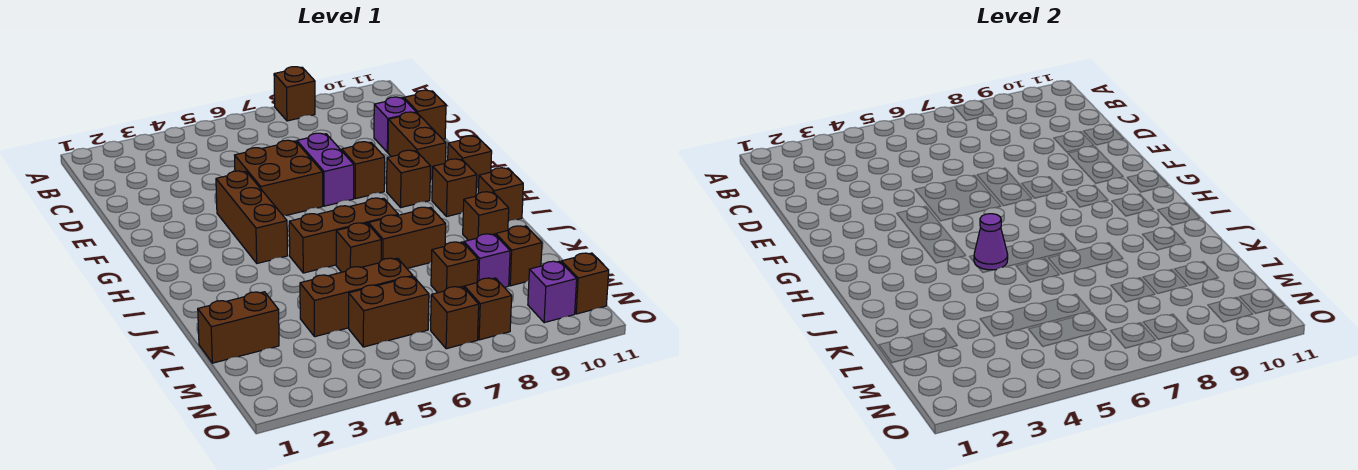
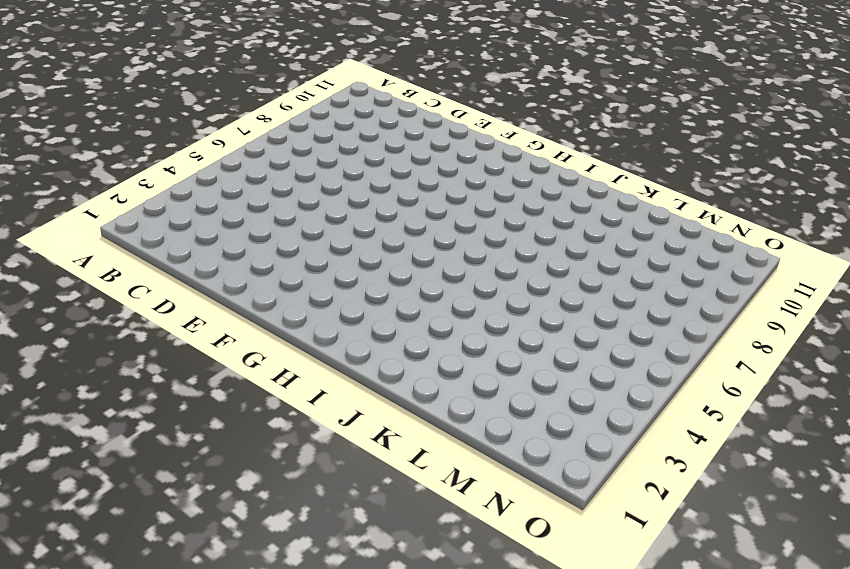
none -> brown 1x1 brick [274,67,315,121]
none -> purple 1x1 brick [374,97,416,152]
none -> brown 1x1 brick [404,90,446,139]

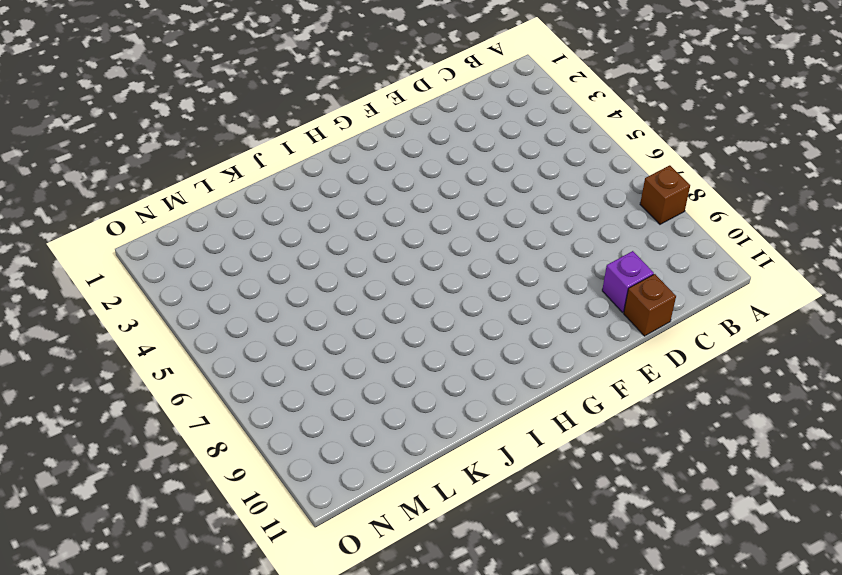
none -> brown 2x2 brick [235,140,323,215]
none -> purple 1x2 brick [297,133,354,206]
none -> brown 1x2 brick [388,112,446,180]

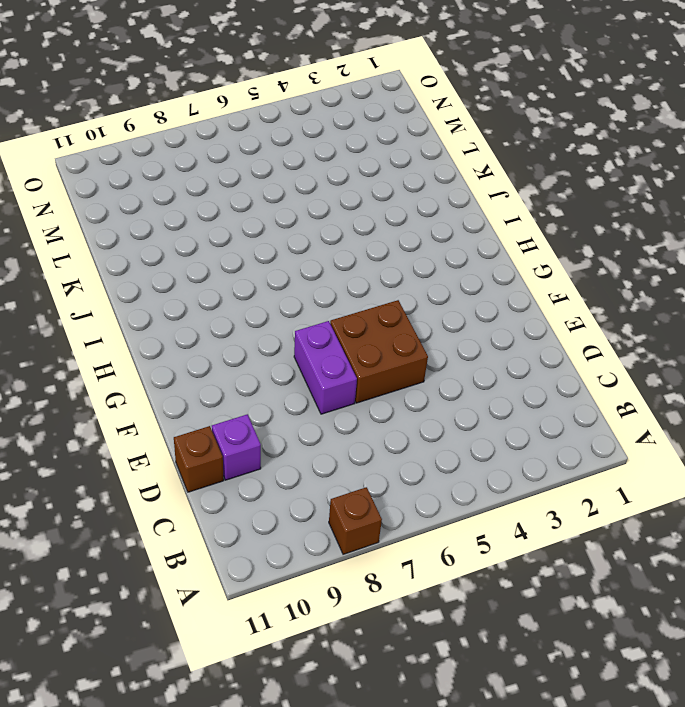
none -> brown 1x2 brick [388,112,446,180]
none -> brown 1x3 brick [216,171,288,263]
none -> brown 1x1 brick [342,142,385,199]

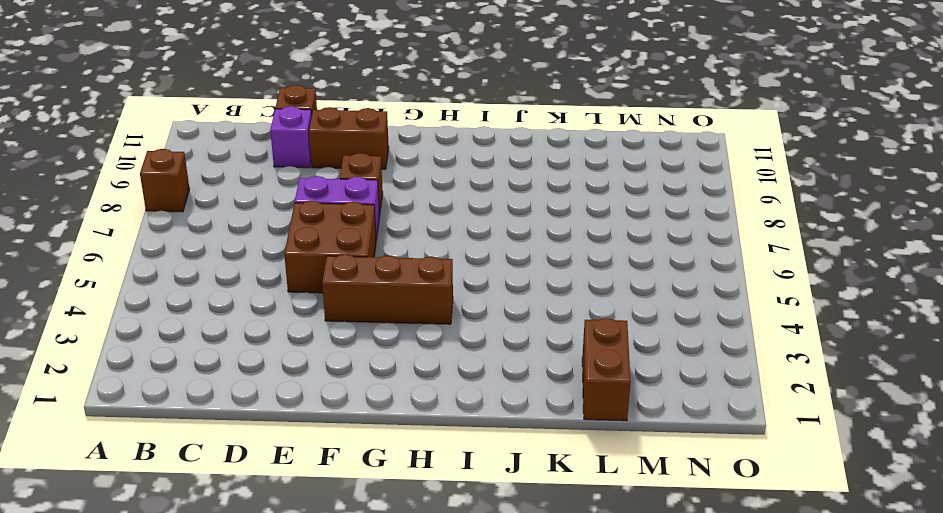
none -> brown 1x1 brick [387,150,431,207]
none -> brown 1x1 brick [448,136,492,189]
none -> brown 1x1 brick [432,159,477,217]

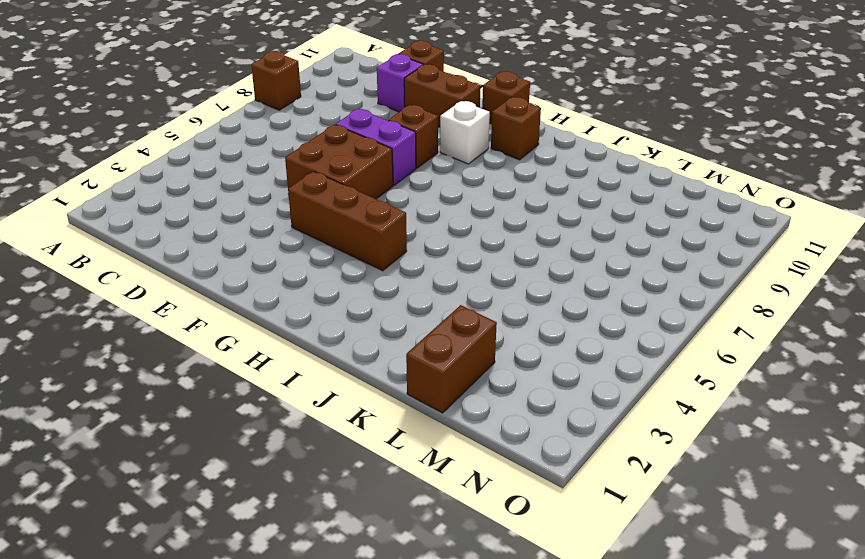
white 1x1 brick [440,101,490,164] -> brown 1x1 brick [387,150,431,207]
none -> brown 1x3 brick [289,198,398,273]
none -> brown 1x1 brick [478,168,523,221]
none -> brown 1x1 brick [336,223,381,272]

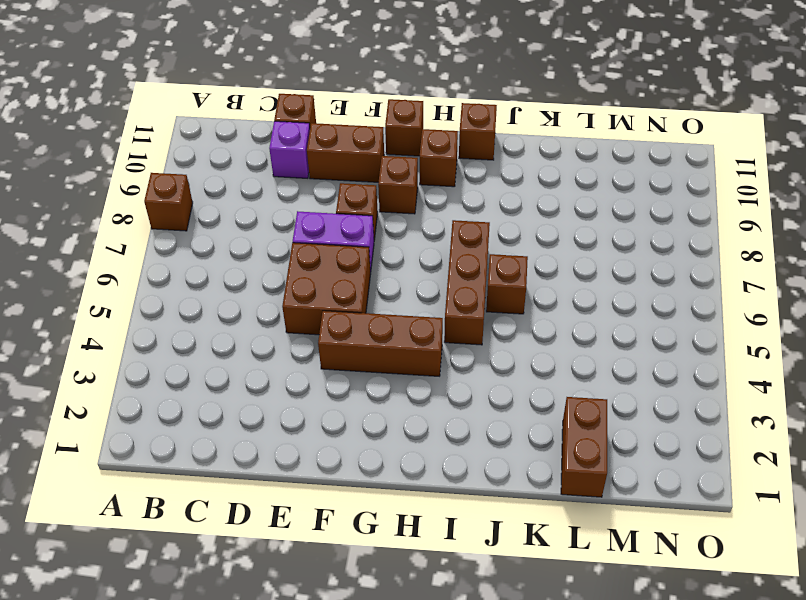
none -> brown 1x2 brick [369,207,446,268]
none -> brown 1x1 brick [463,192,509,240]
none -> brown 1x3 brick [300,258,413,337]

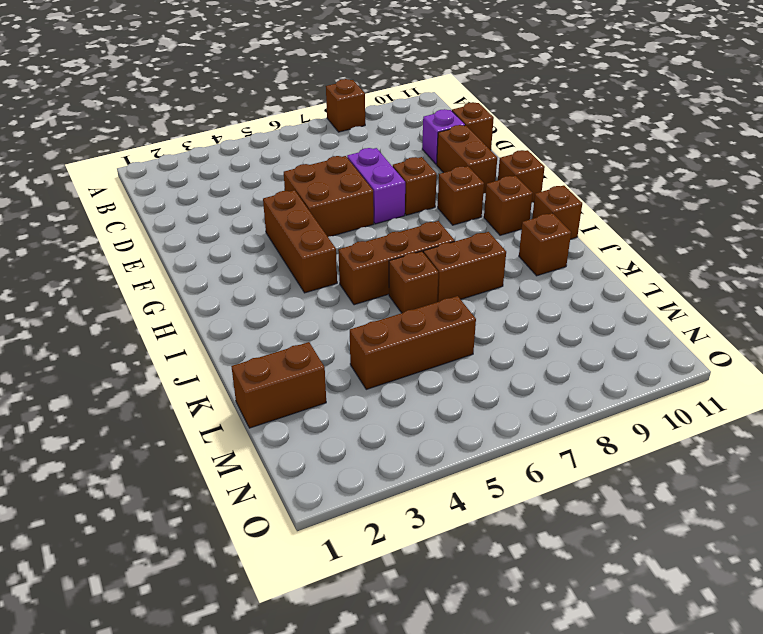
none -> brown 1x1 brick [431,242,478,293]
none -> purple 1x1 brick [464,234,510,287]
none -> brown 1x1 brick [496,226,542,286]

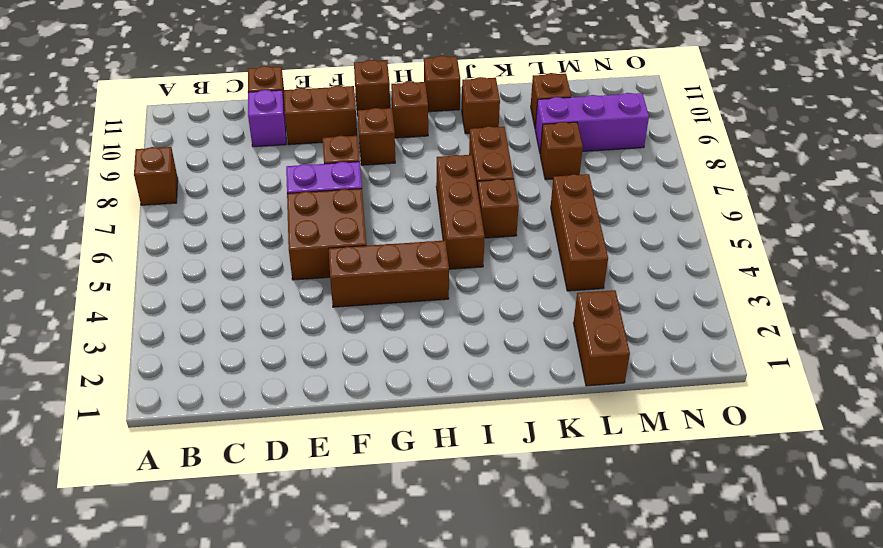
purple 1x3 brick [535,93,649,152] -> purple 1x1 brick [464,234,510,287]
none -> brown 1x2 brick [349,276,429,347]
none -> brown 1x1 brick [431,286,479,349]
none -> brown 1x1 brick [464,278,512,340]

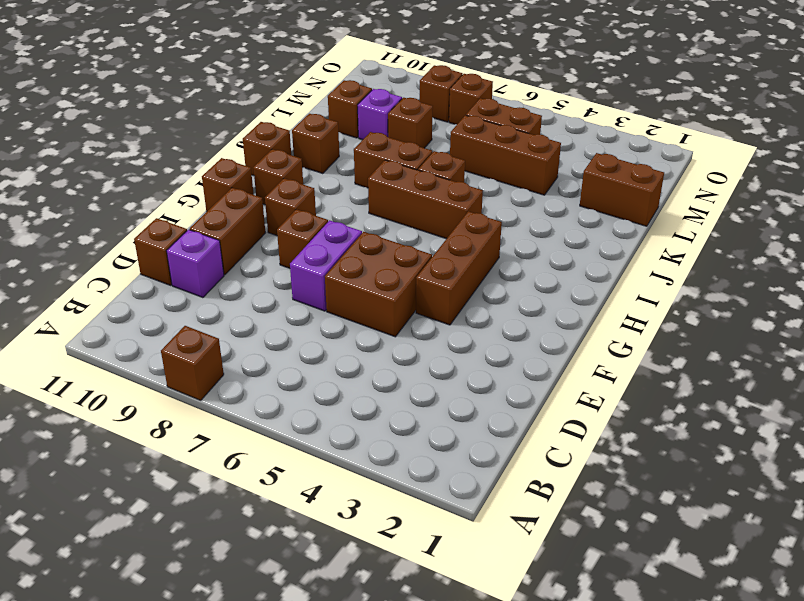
none -> purple 1x1 brick [528,261,577,323]
none -> brown 1x1 brick [561,253,609,314]
none -> purple 1x1 cone [974,214,1008,270]

